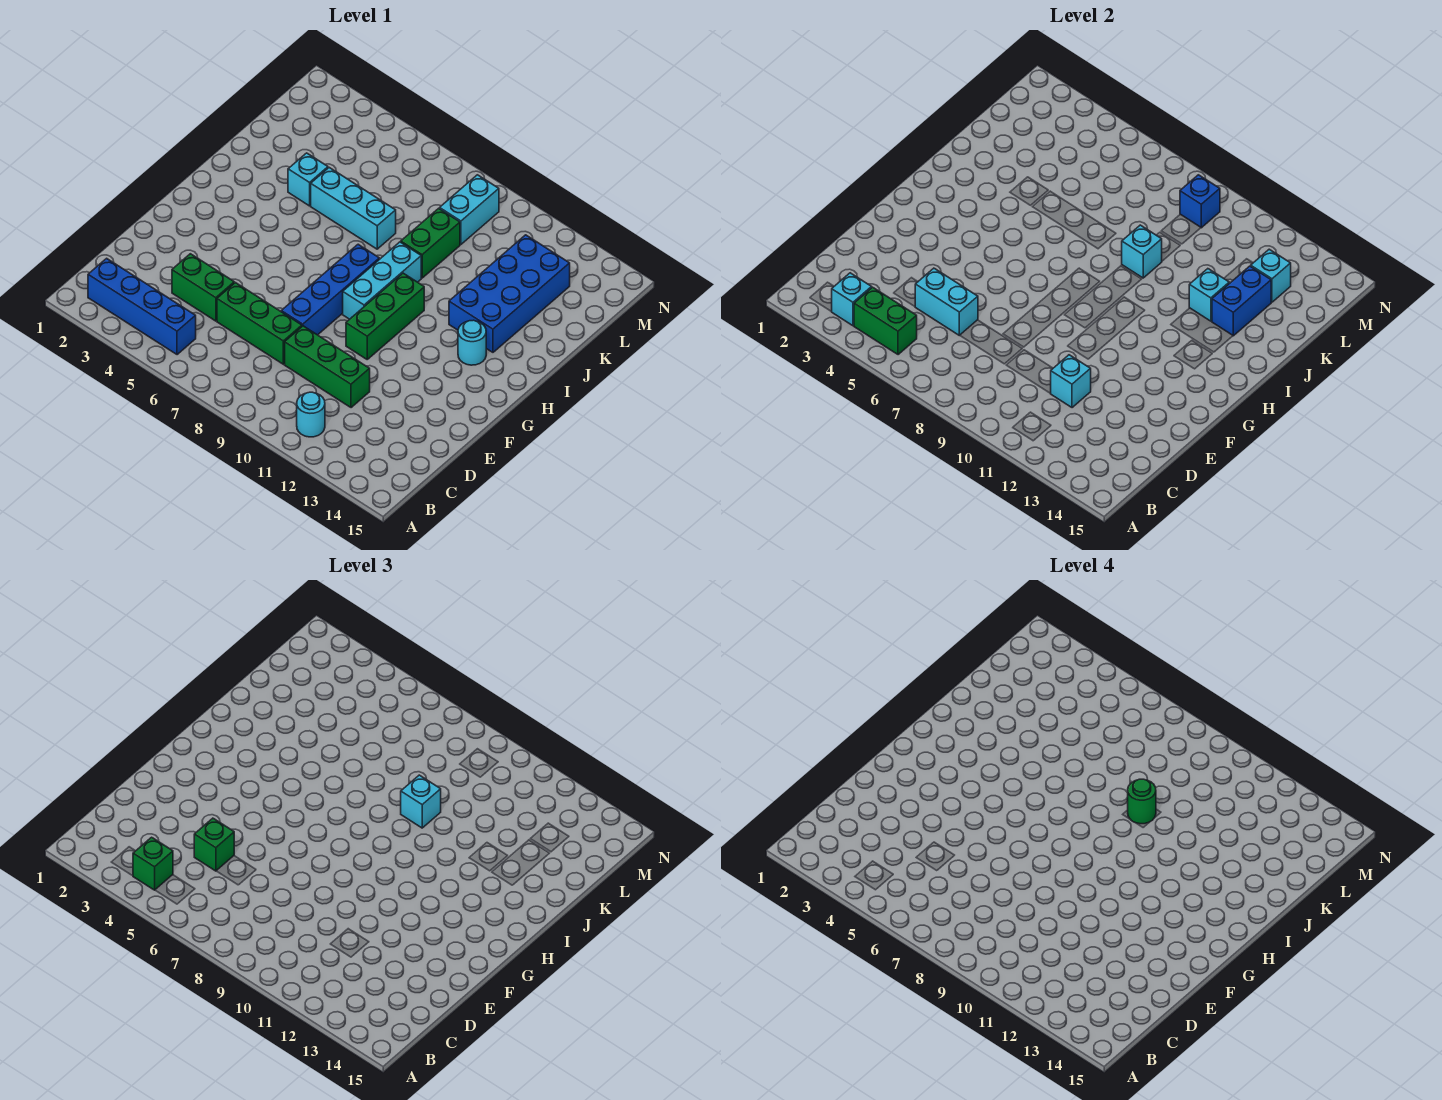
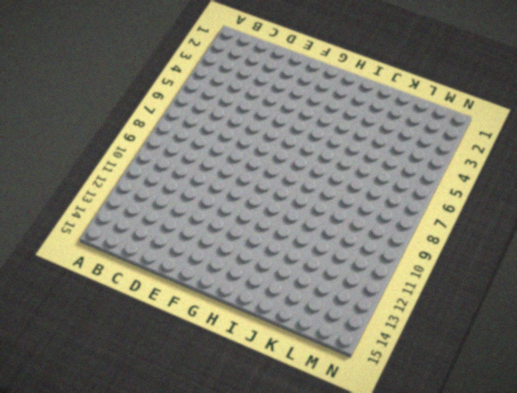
none -> blue 1x4 brick [88,258,196,355]
none -> cyan 1x1 round brick [297,392,325,437]
none -> green 1x2 brick [172,254,234,321]

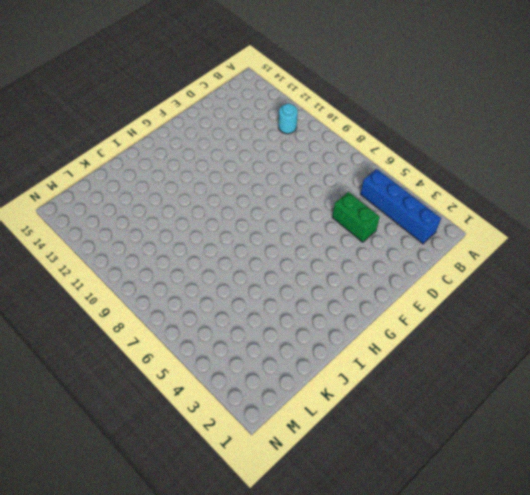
none -> green 1x3 brick [217,283,302,364]
none -> green 1x3 brick [285,326,370,408]
none -> blue 1x4 brick [281,244,379,335]

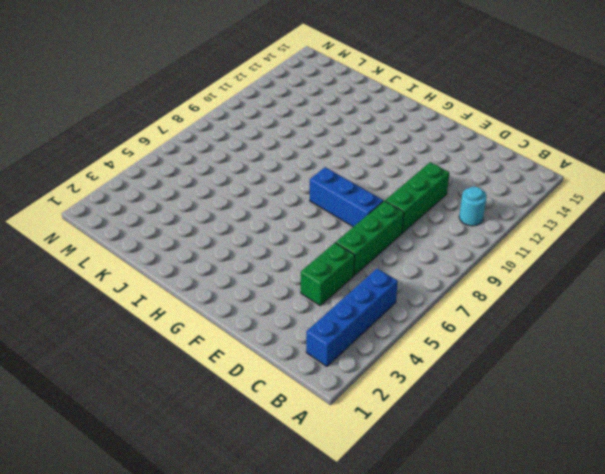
blue 1x3 brick [310,167,383,227] -> blue 1x4 brick [281,244,379,335]
none -> green 1x3 brick [346,273,424,359]
none -> cyan 1x3 brick [343,242,421,319]
none -> cyan 1x1 round brick [458,320,486,365]

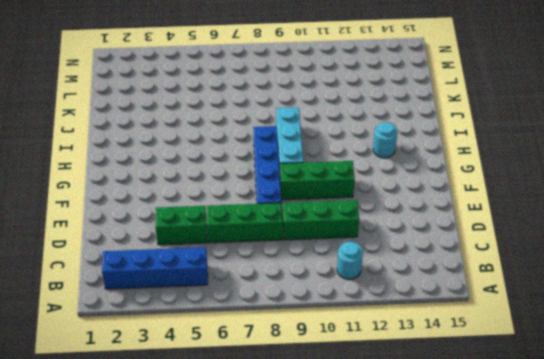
green 1x3 brick [280,161,355,200] -> green 1x3 brick turned to [346,273,424,359]
none -> blue 2x4 brick [449,235,570,352]
none -> cyan 1x1 brick [288,153,328,206]
none -> cyan 1x3 brick [311,168,396,249]

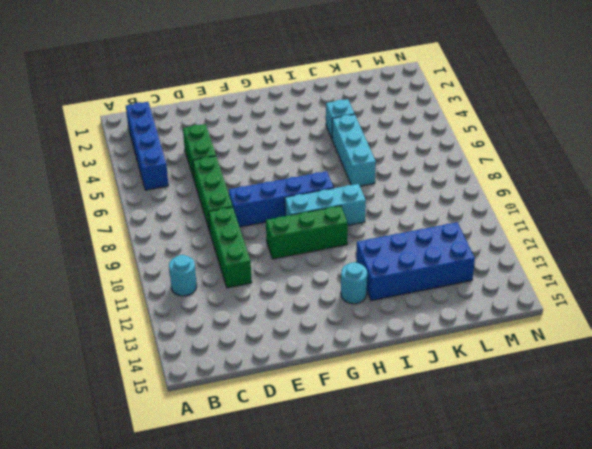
none -> green 1x2 brick [401,208,460,278]
none -> cyan 1x2 brick [440,175,499,244]
none -> cyan 1x1 brick [832,273,872,326]

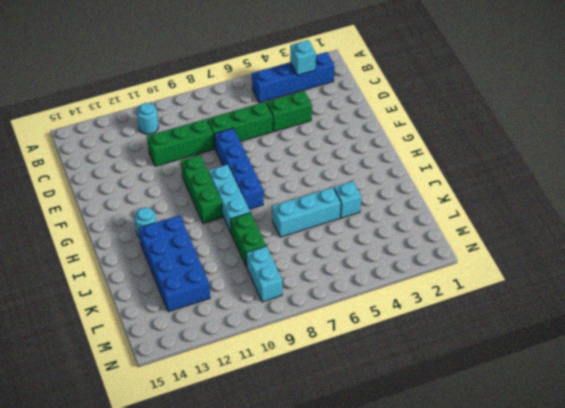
none -> green 1x2 brick [854,287,917,355]
none -> cyan 1x2 brick [915,268,978,335]
none -> cyan 1x1 brick [1050,355,1091,408]

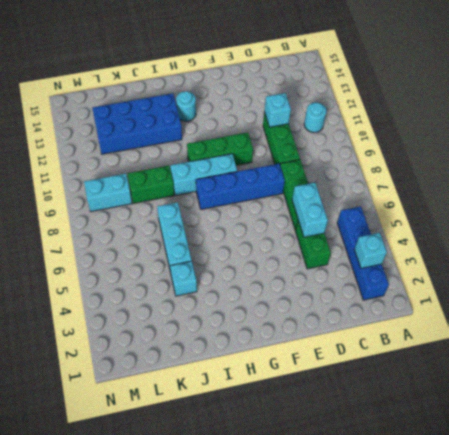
none -> green 1x2 brick [854,287,917,355]
none -> cyan 1x1 brick [1122,225,1162,278]
none -> cyan 1x1 brick [1189,269,1229,321]

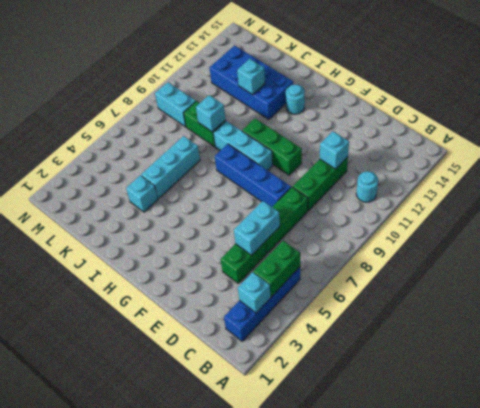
none -> blue 1x2 brick [1212,266,1271,336]
none -> cyan 1x1 brick [1251,249,1291,302]
none -> blue 1x1 brick [1180,175,1220,228]

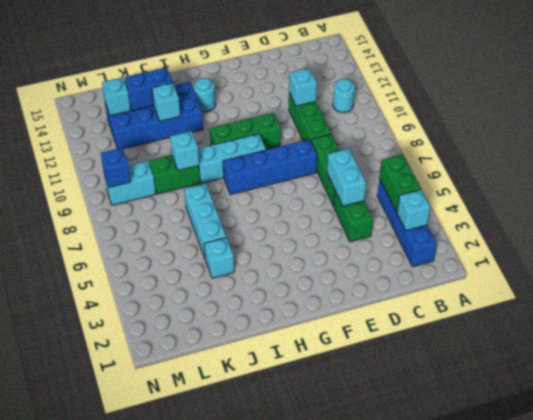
none -> green 1x1 brick [133,837,173,890]
none -> green 1x1 brick [194,818,234,871]
none -> cyan 1x1 brick [401,775,441,828]

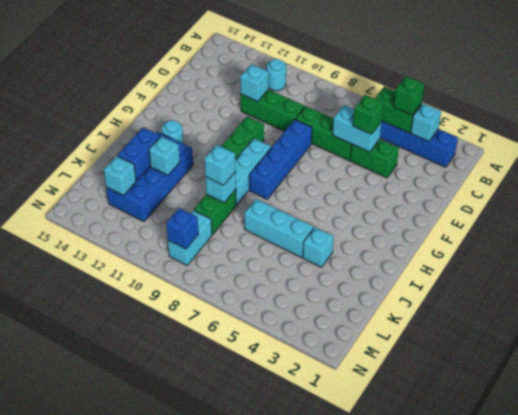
none -> green 1x1 round brick [1128,779,1156,824]

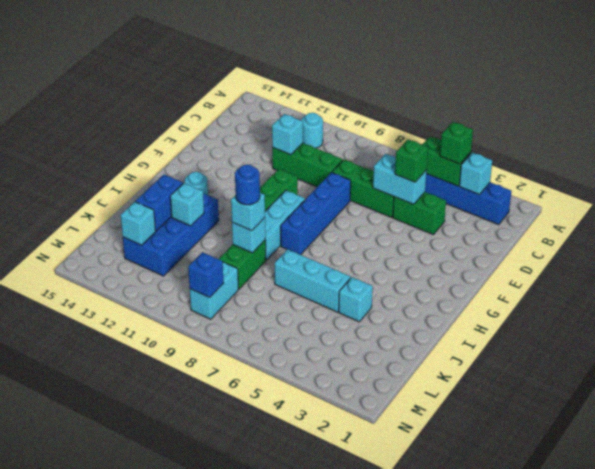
blue 1x1 round brick [235,165,260,205] -> green 1x1 round brick [1128,779,1156,824]

